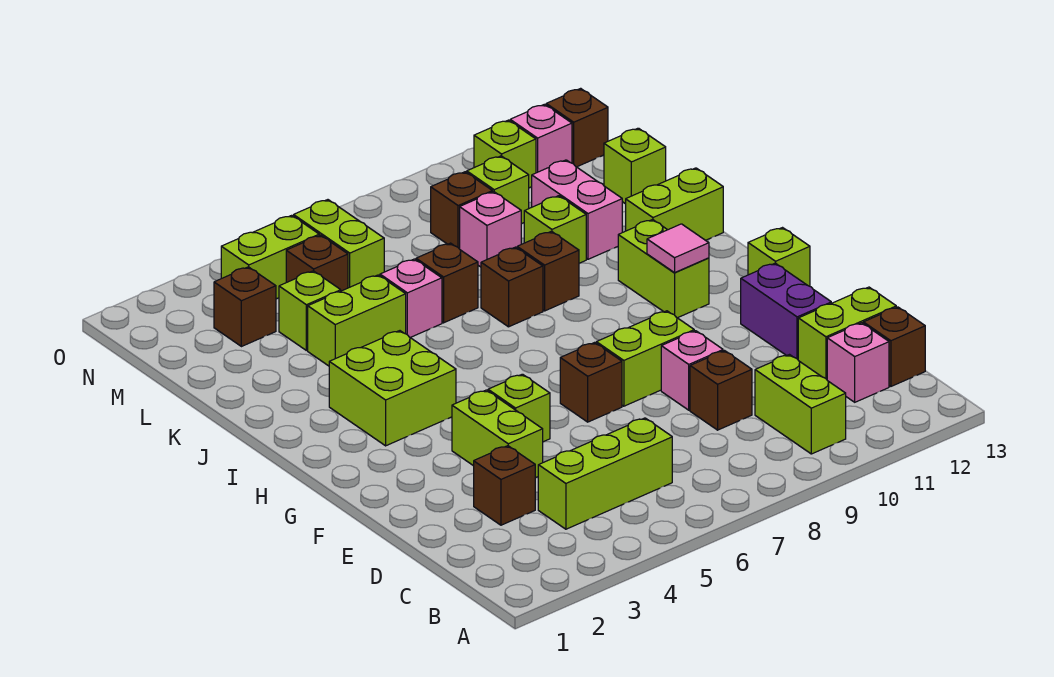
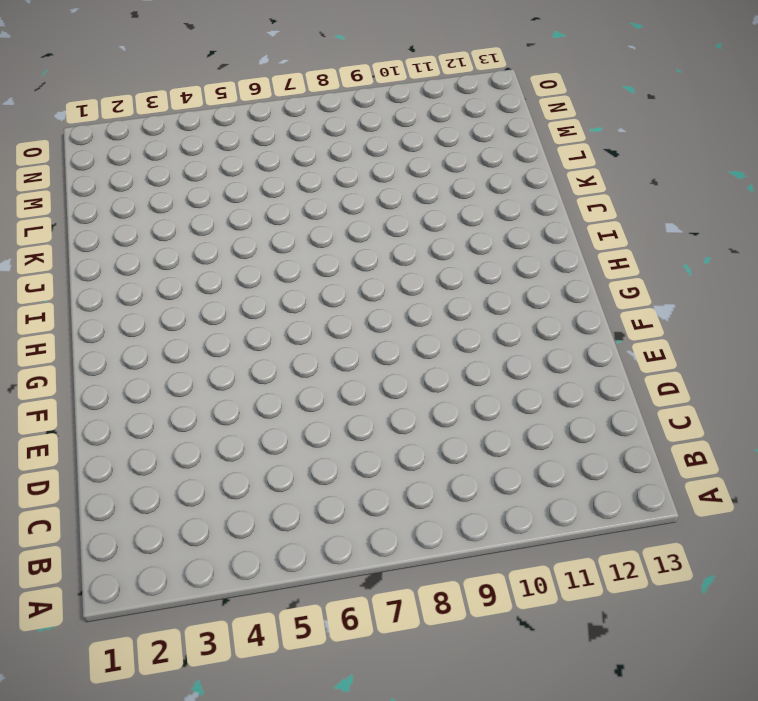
none -> lime 1x2 brick [755,355,846,454]
none -> lime 1x3 brick [538,418,672,529]
none -> pink 1x1 brick [827,323,889,402]
none -> brown 1x1 brick [863,307,925,386]

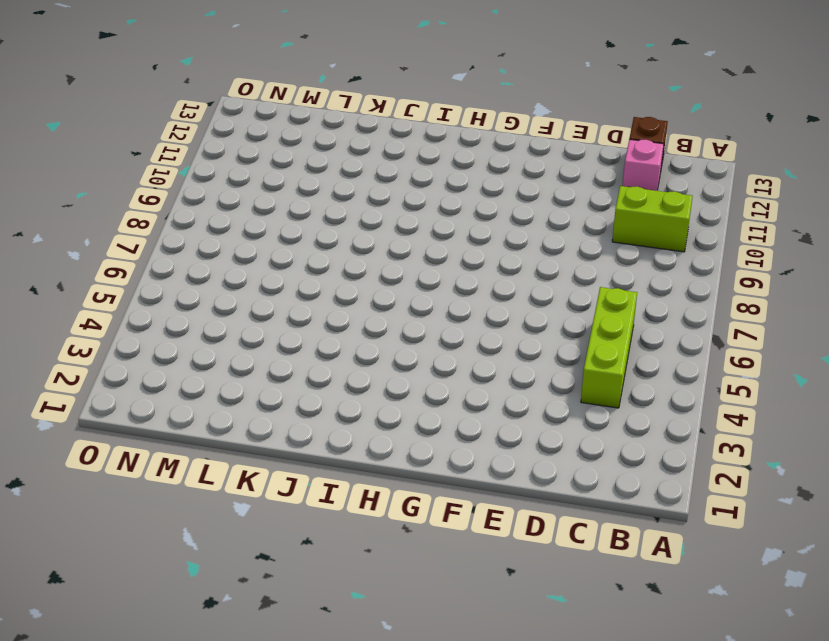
none -> brown 1x1 brick [474,446,535,525]
none -> brown 1x1 brick [690,351,752,430]
none -> lime 1x2 brick [798,287,896,379]
none -> lime 1x2 brick [452,390,543,478]

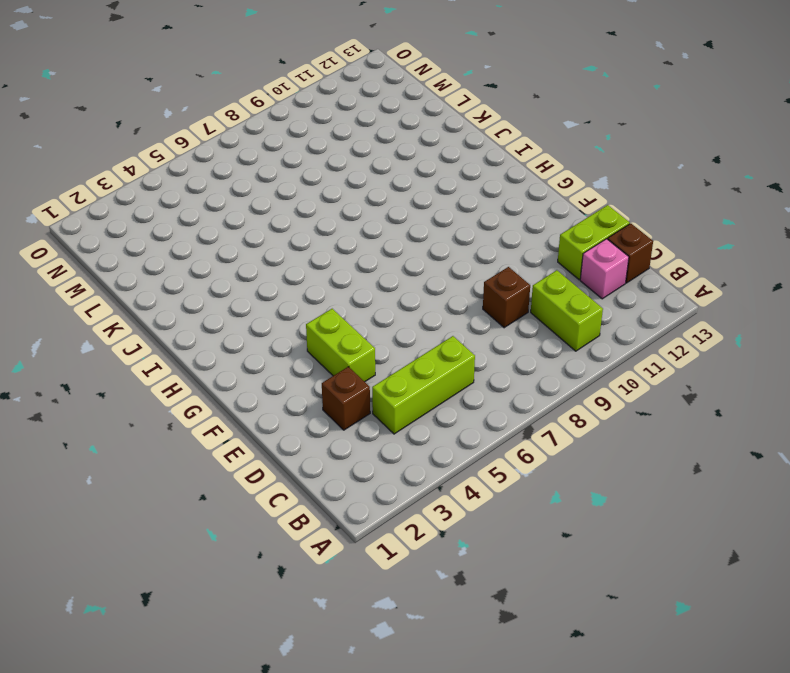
none -> pink 1x1 brick [661,331,723,410]
none -> purple 1x2 brick [741,263,831,359]
none -> lime 1x1 brick [488,374,550,442]
none -> brown 1x1 brick [560,343,622,422]

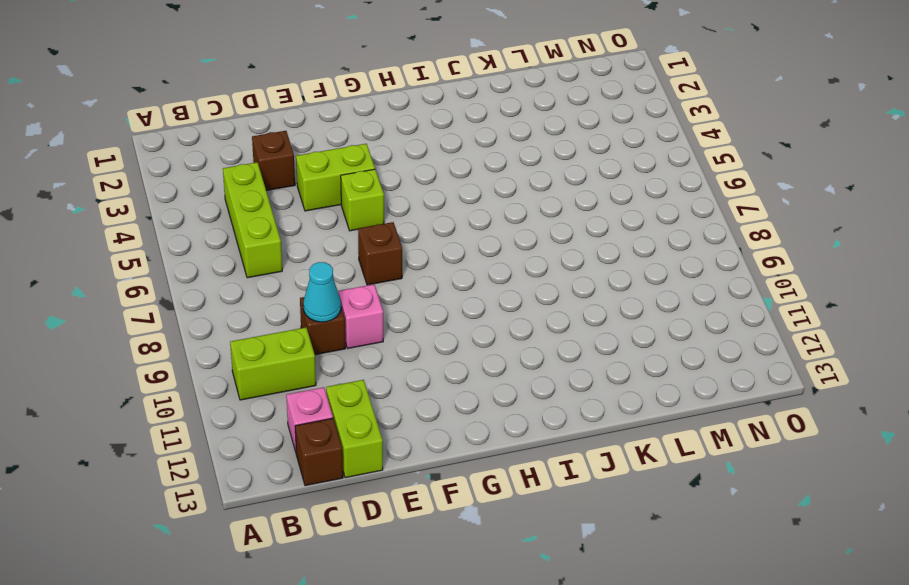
cyan 1x1 cone [303,262,341,322] -> none
none -> purple 1x2 brick [741,263,831,359]
none -> lime 1x2 brick [596,311,694,406]
none -> lime 1x1 brick [748,228,810,286]
none -> lime 2x2 brick [329,331,456,446]

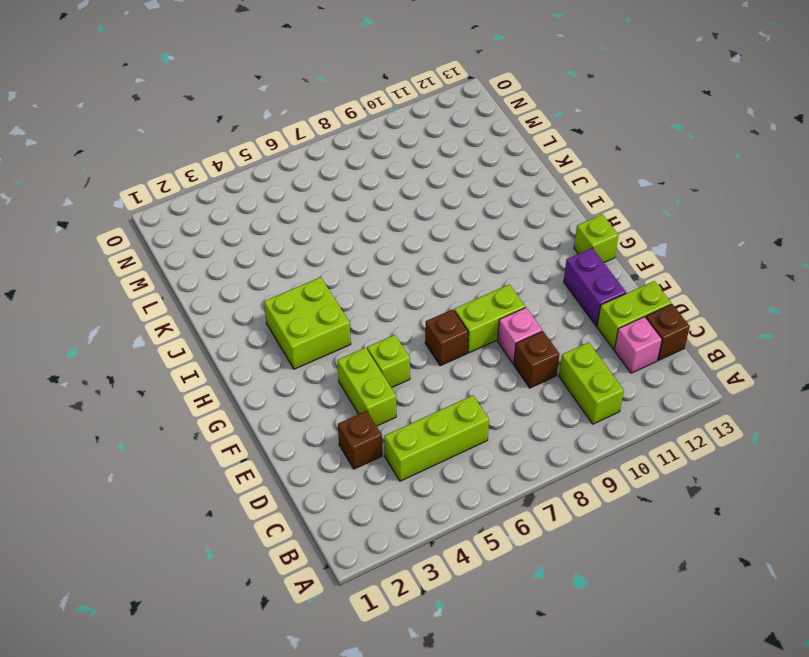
none -> lime 1x2 brick [618,220,709,318]
none -> brown 1x1 brick [481,247,543,327]
none -> brown 1x1 brick [517,231,579,311]
none -> lime 1x2 brick [626,168,723,240]

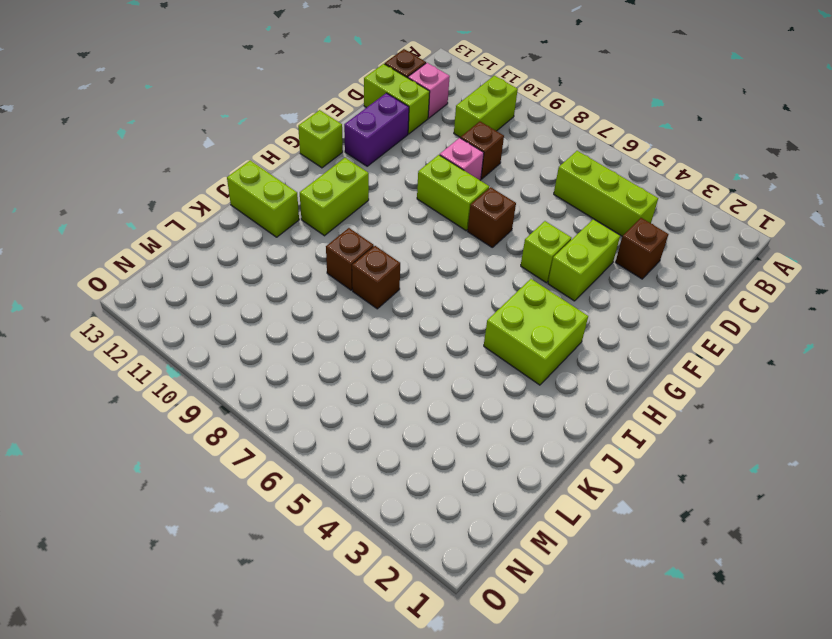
none -> lime 1x2 brick [308,275,406,366]
none -> pink 1x1 brick [380,259,442,338]
none -> brown 1x1 brick [416,243,478,323]
none -> lime 1x1 brick [524,196,586,263]

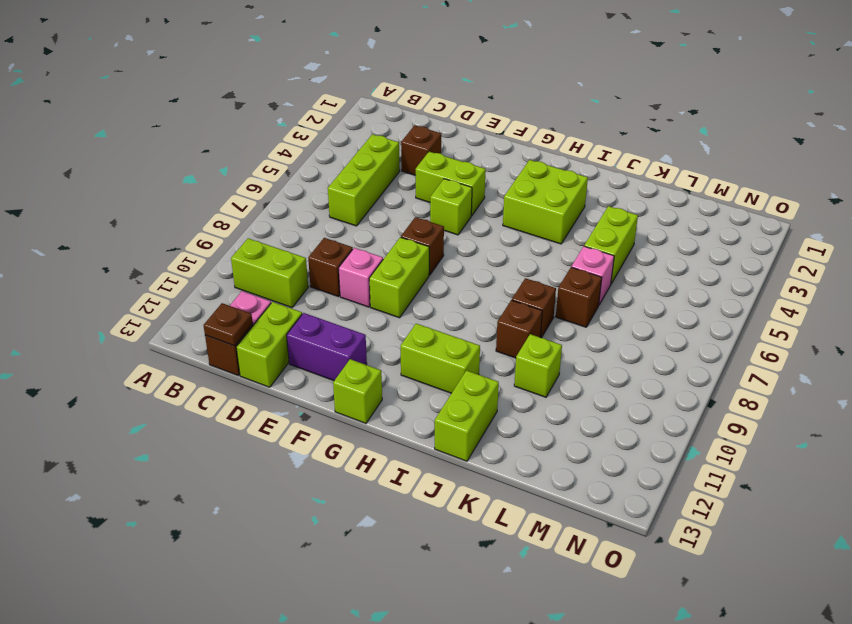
brown 1x1 plate [203,303,253,346] -> none
none -> pink 1x2 brick [532,160,622,259]
none -> lime 1x1 brick [279,271,341,350]
none -> pink 1x1 brick [460,192,521,267]
none -> lime 1x1 brick [604,128,666,204]

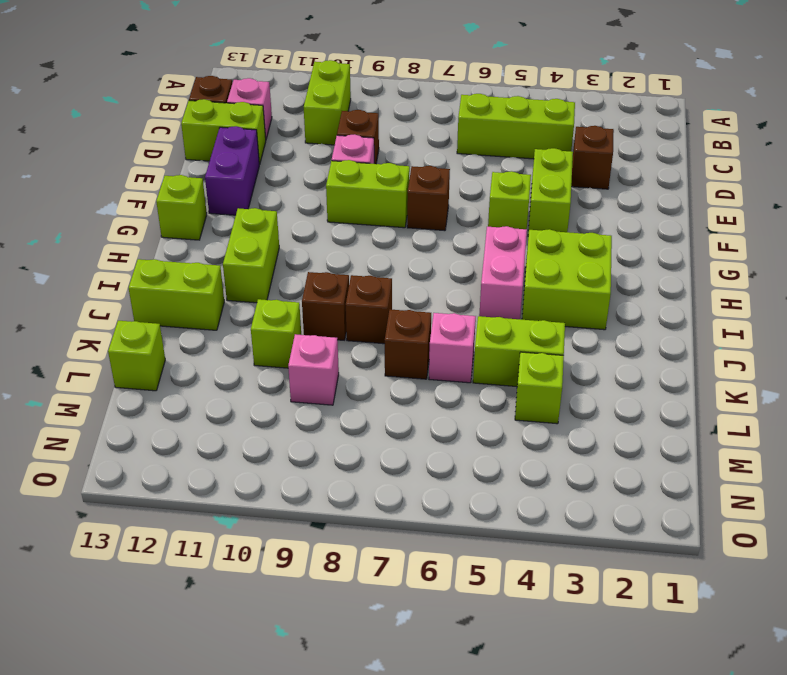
pink 1x2 brick [479,226,527,319] -> pink 1x2 brick moved to [532,160,622,259]
none -> brown 1x1 brick [214,267,276,347]
none -> brown 1x1 brick [286,235,348,291]
none -> lime 1x2 brick [294,200,384,288]
none -> brown 1x1 brick [431,172,493,249]

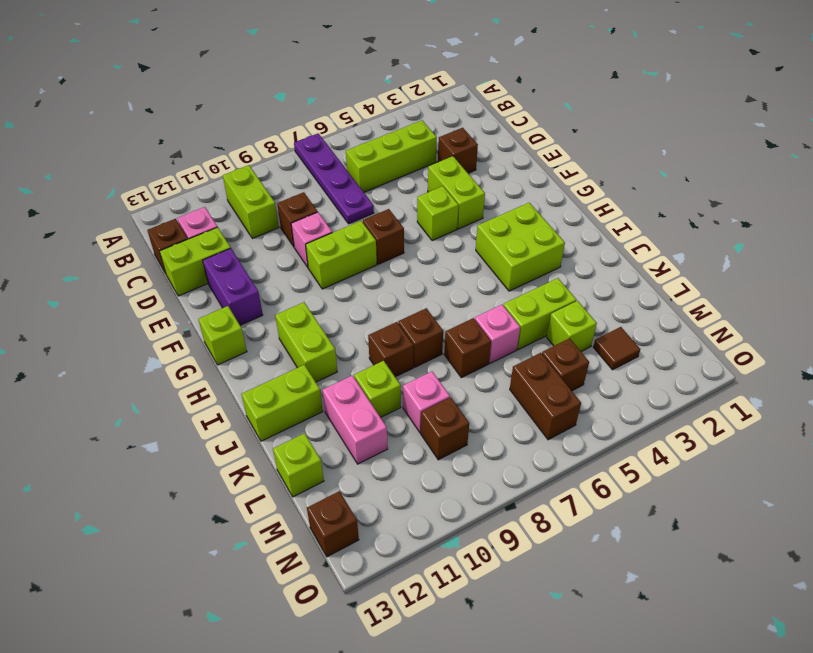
purple 1x4 plate [294,133,374,224] -> none
brown 1x1 tile [593,327,640,370] -> brown 1x1 brick [214,267,276,347]
brown 1x2 brick [510,353,581,440] -> lime 1x2 brick [294,200,384,288]
none -> lime 1x1 brick [467,156,529,224]
none -> lime 1x2 brick [221,215,319,299]
none -> lime 1x1 brick [474,120,536,188]
none -> pink 1x1 brick [510,104,572,173]

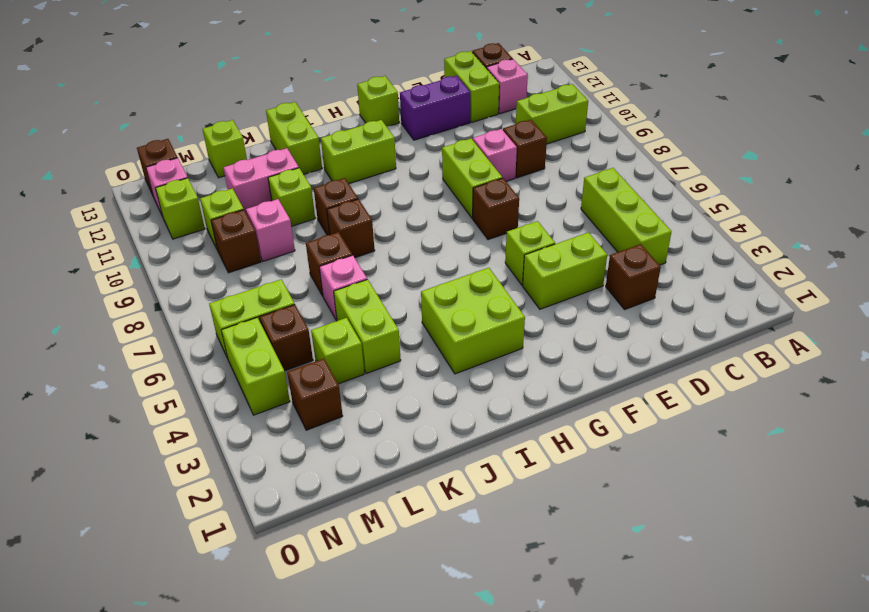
none -> pink 1x1 tile [647,224,709,273]

